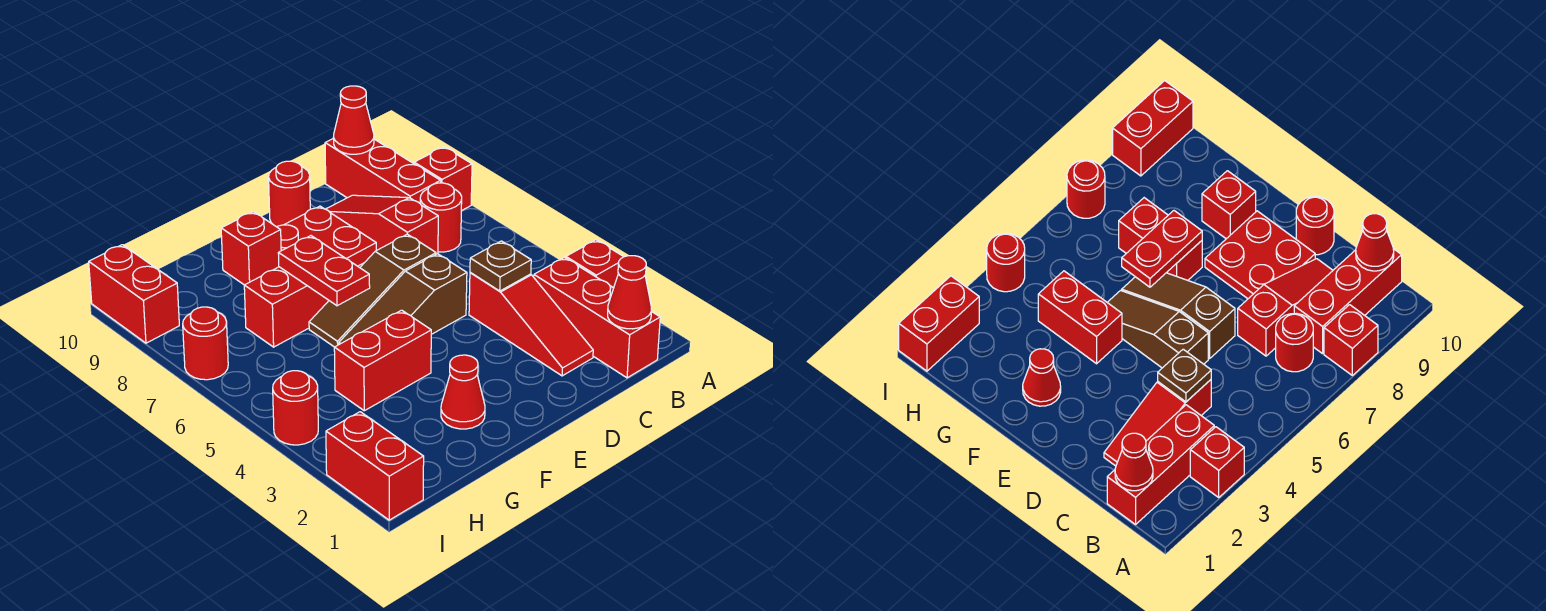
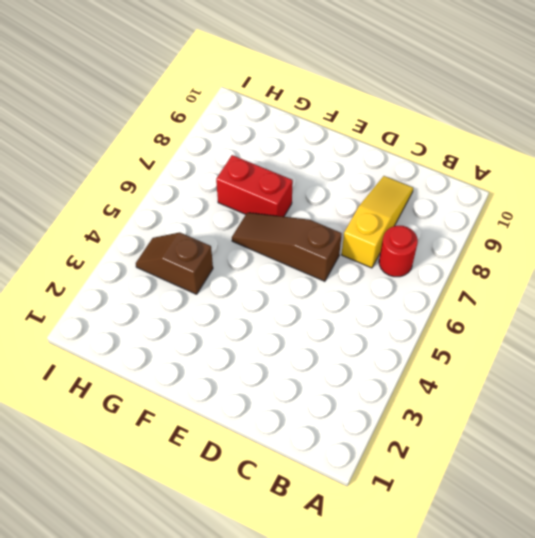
yellow 1x3 slope [342,176,413,268] -> red 1x3 slope [326,195,438,254]
brown 1x2 slope [136,232,213,294] -> red 1x2 brick [334,310,431,411]
none -> red 1x1 brick [566,240,624,288]
none -> red 1x1 brick [414,147,472,211]
none -> red 1x3 brick [534,257,660,378]

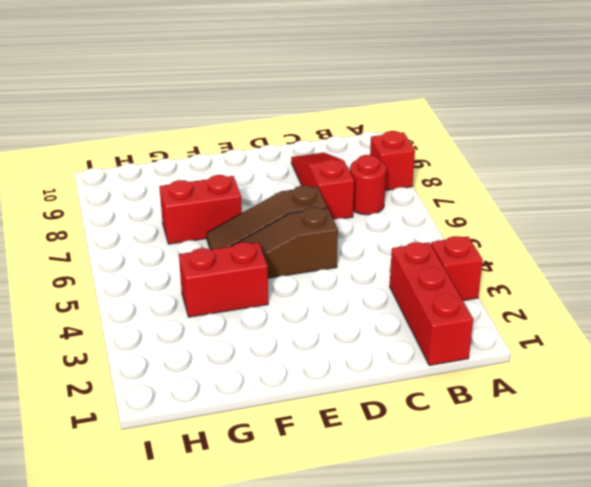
none -> red 1x3 brick [325,138,441,203]
none -> red 1x3 slope [469,272,593,376]
none -> red 2x2 plate [277,206,376,266]

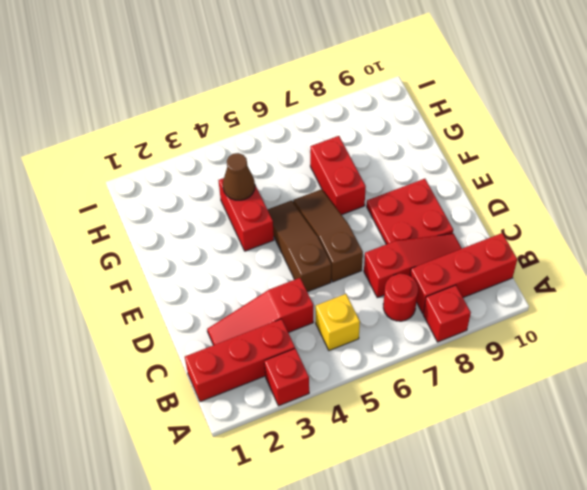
yellow 1x1 brick [316,294,360,351] -> none
brown 1x1 cone [223,153,255,200] -> none
none -> red 1x1 round brick [269,161,310,227]
none -> red 1x1 cone [441,355,485,429]
none -> red 1x1 brick [221,212,281,285]

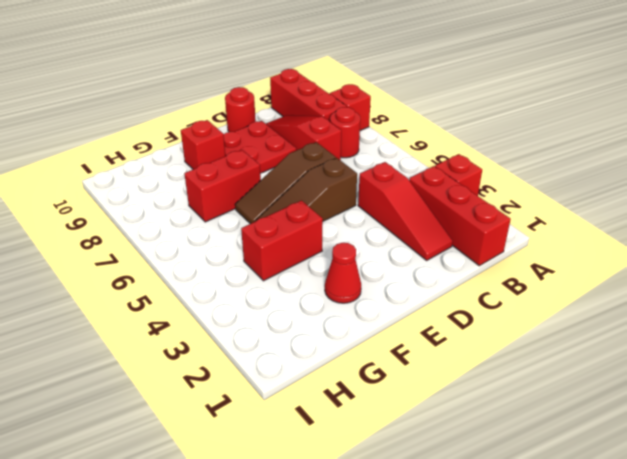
none -> red 1x2 brick [326,412,424,520]
none -> red 1x1 round brick [273,371,318,445]
none -> red 1x1 round brick [183,307,228,380]

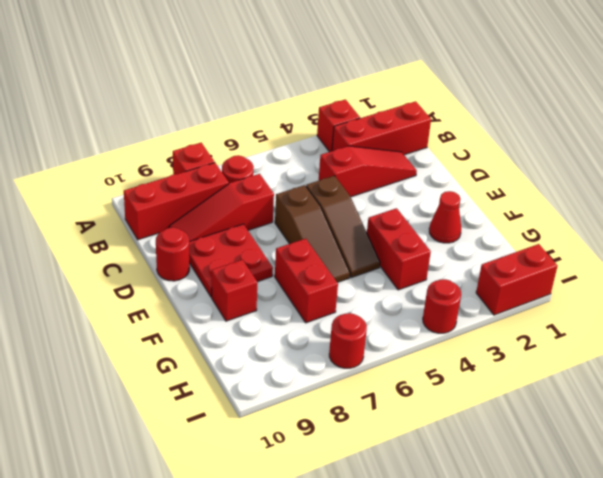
none -> red 1x2 brick [89,245,179,343]
none -> red 1x1 cone [608,256,652,329]
none -> red 1x1 cone [334,86,374,154]

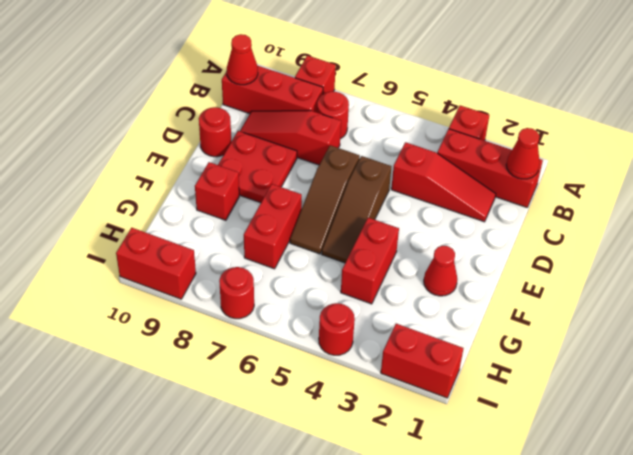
none -> brown 1x1 plate [470,241,531,291]
none -> red 1x2 plate [278,236,370,306]

